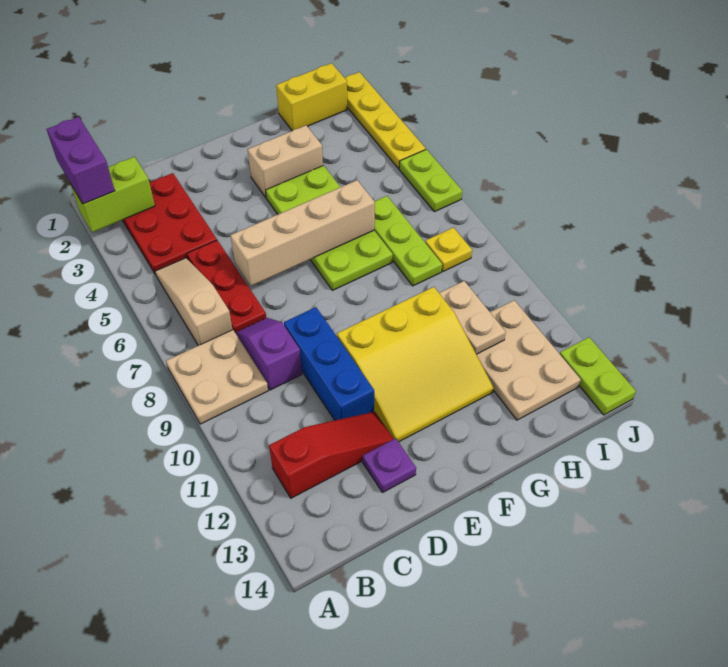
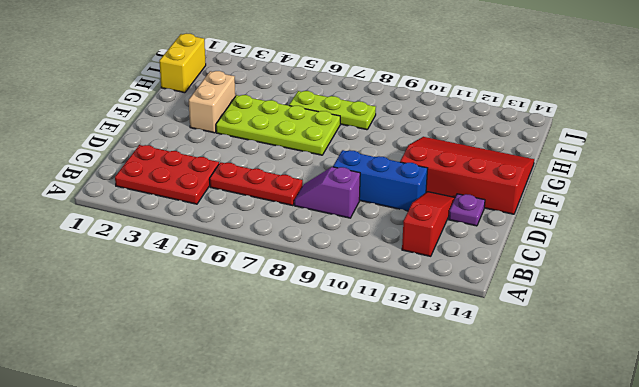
red 3x4 slope [400,137,534,214] -> yellow 3x3 slope [337,287,494,442]
none -> tan 2x2 plate [166,330,268,424]
none -> tan 1x3 slope [155,258,233,346]
none -> tan 2x3 plate [477,300,581,420]

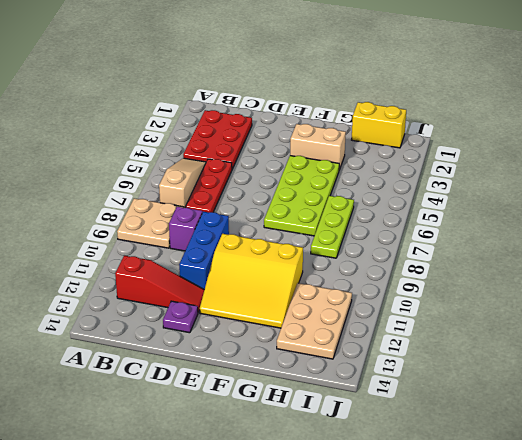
none -> yellow 1x1 plate [425,228,472,271]
none -> yellow 1x4 plate [345,72,426,169]
none -> lime 1x2 plate [399,149,462,212]

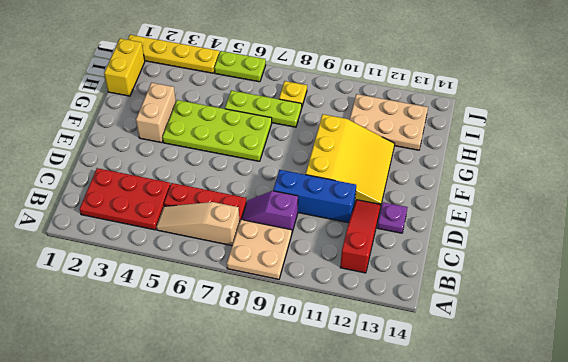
none -> lime 1x2 plate [560,337,636,415]
none -> lime 1x2 brick [71,157,155,232]
none -> tan 1x4 brick [230,180,375,286]

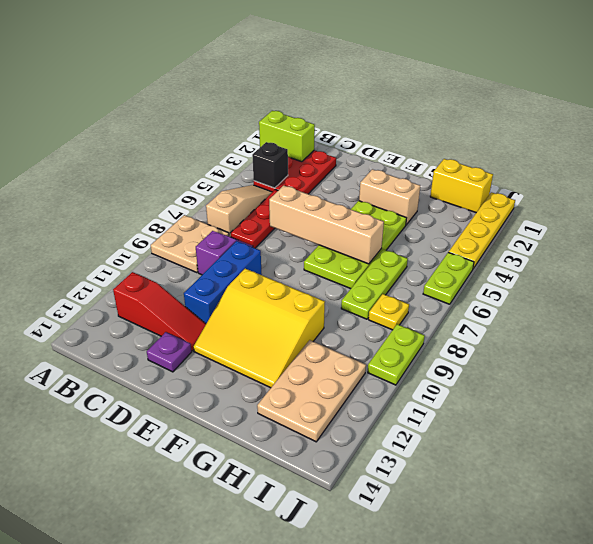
black 1x1 brick [252,142,288,188] -> none
lime 1x2 plate [368,324,425,385] -> lime 1x2 plate moved to [560,337,636,415]
none -> tan 1x2 plate [439,281,506,354]
none -> purple 1x2 brick [47,117,115,204]

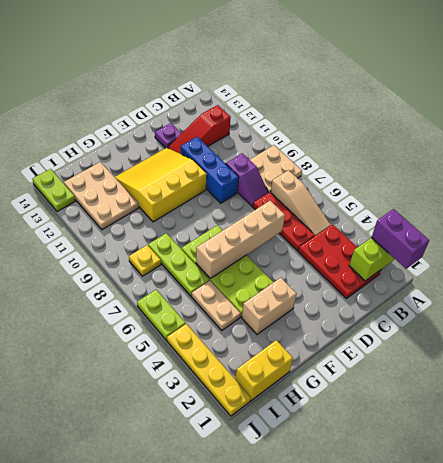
tan 1x2 plate [192,281,241,330] -> tan 1x2 plate moved to [439,281,506,354]

